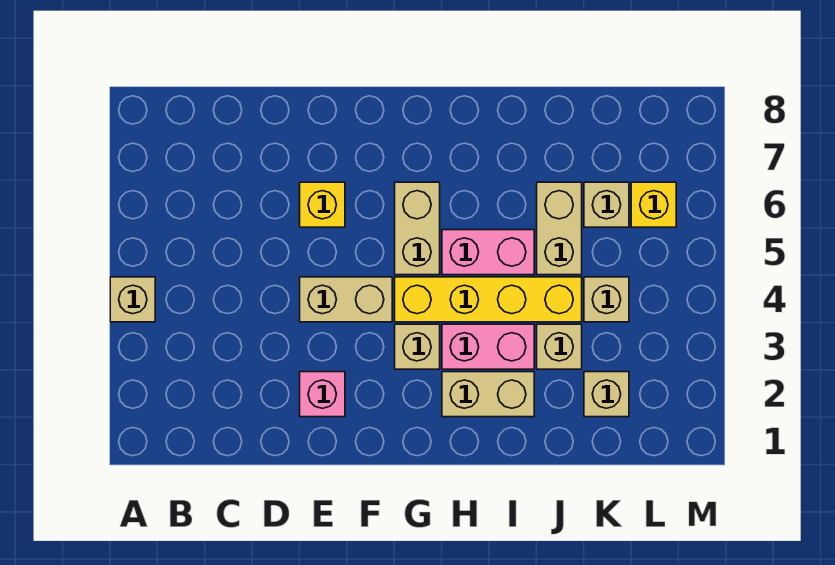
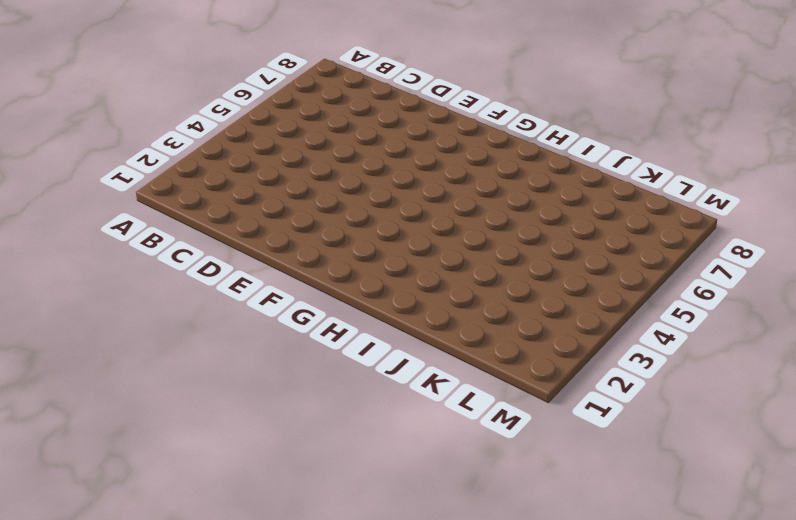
none -> tan 1x1 brick [110,277,155,322]
none -> pink 1x1 brick [300,372,345,417]
none -> tan 1x2 brick [300,277,392,322]

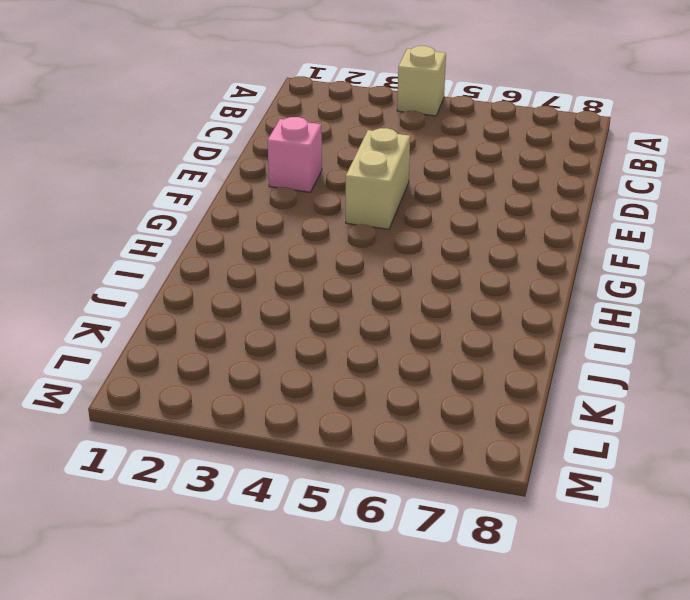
none -> yellow 1x1 brick [300,182,345,227]
none -> tan 1x1 brick [395,324,440,369]
none -> yellow 1x4 brick [395,277,582,322]

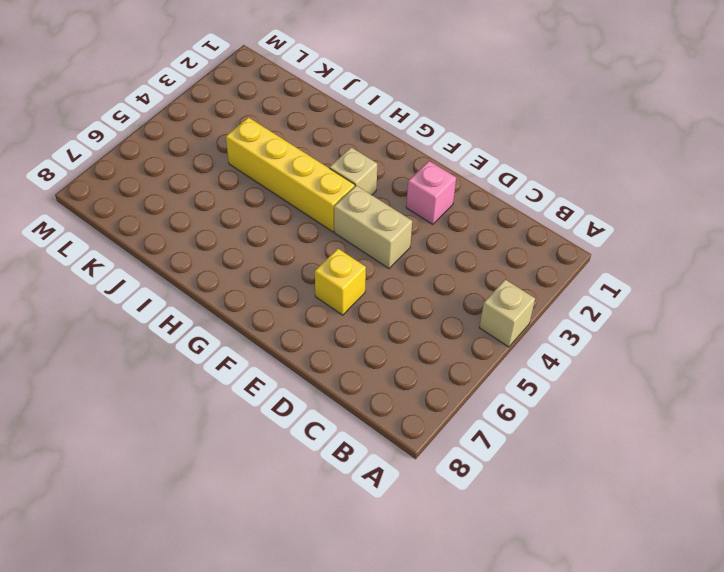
none -> tan 1x2 brick [395,182,440,275]
none -> tan 1x2 brick [442,372,534,417]
none -> pink 1x2 brick [442,324,534,369]

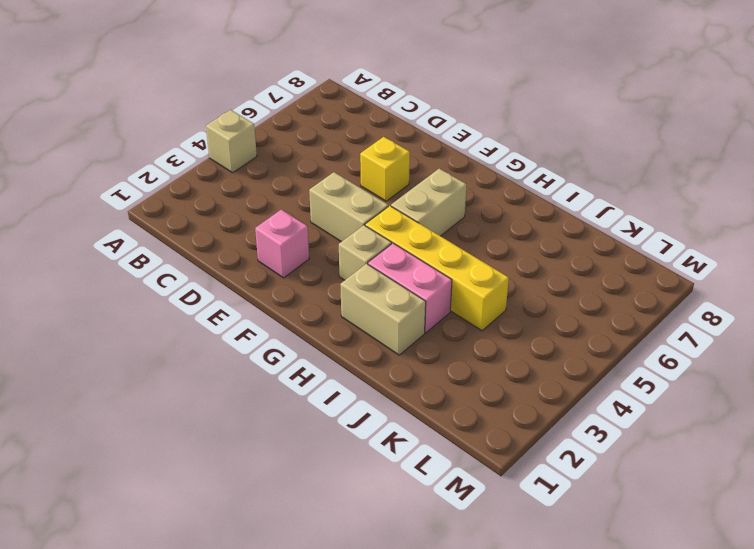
none -> pink 1x2 brick [442,230,534,275]
none -> tan 1x1 brick [537,324,582,369]
none -> tan 1x2 brick [537,182,582,275]

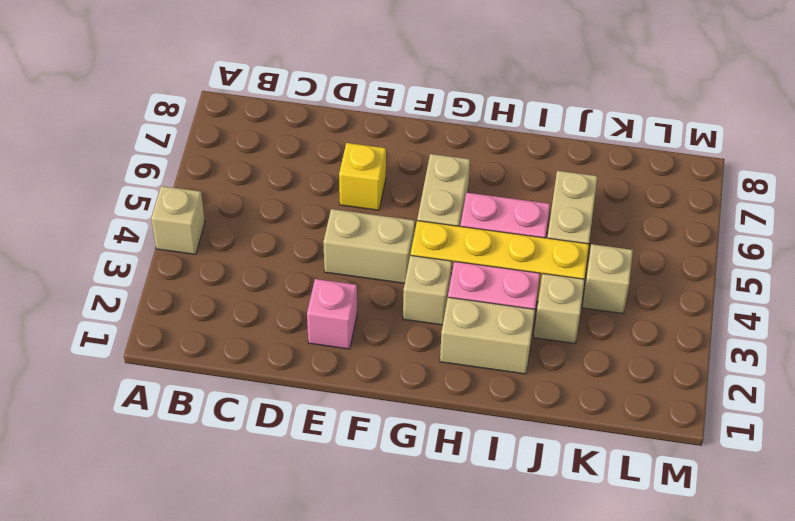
none -> tan 1x1 brick [584,372,629,417]
none -> tan 1x1 brick [584,182,629,227]
none -> yellow 1x1 brick [631,182,676,227]

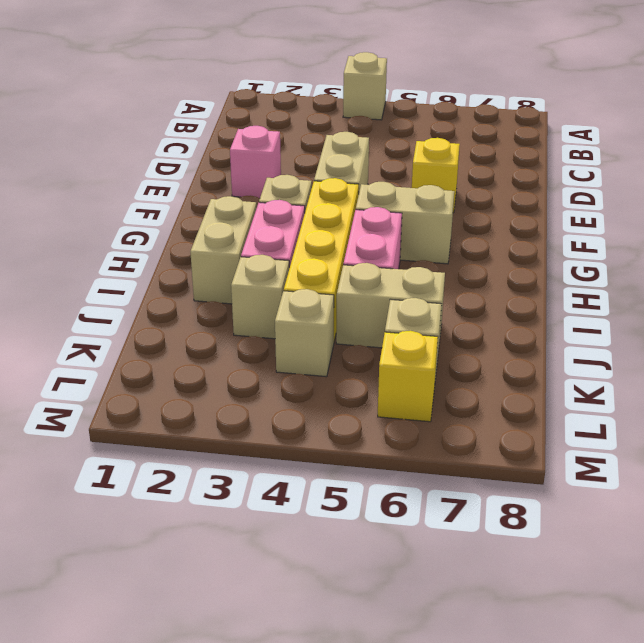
none -> tan 1x1 brick [584,372,629,417]

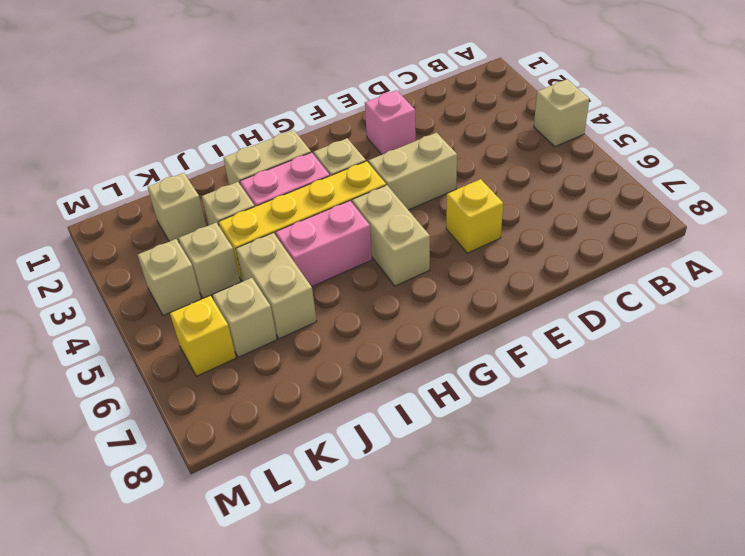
tan 1x1 brick [138,239,201,315] -> none

